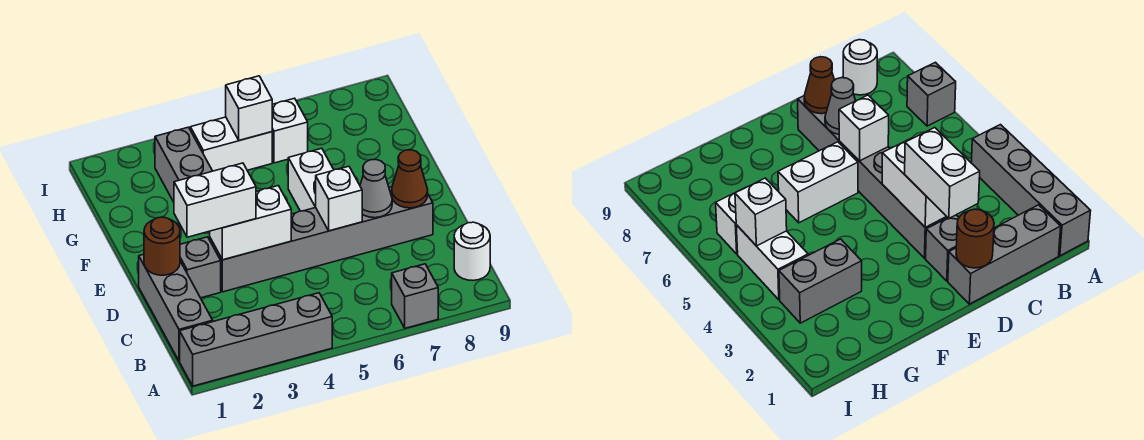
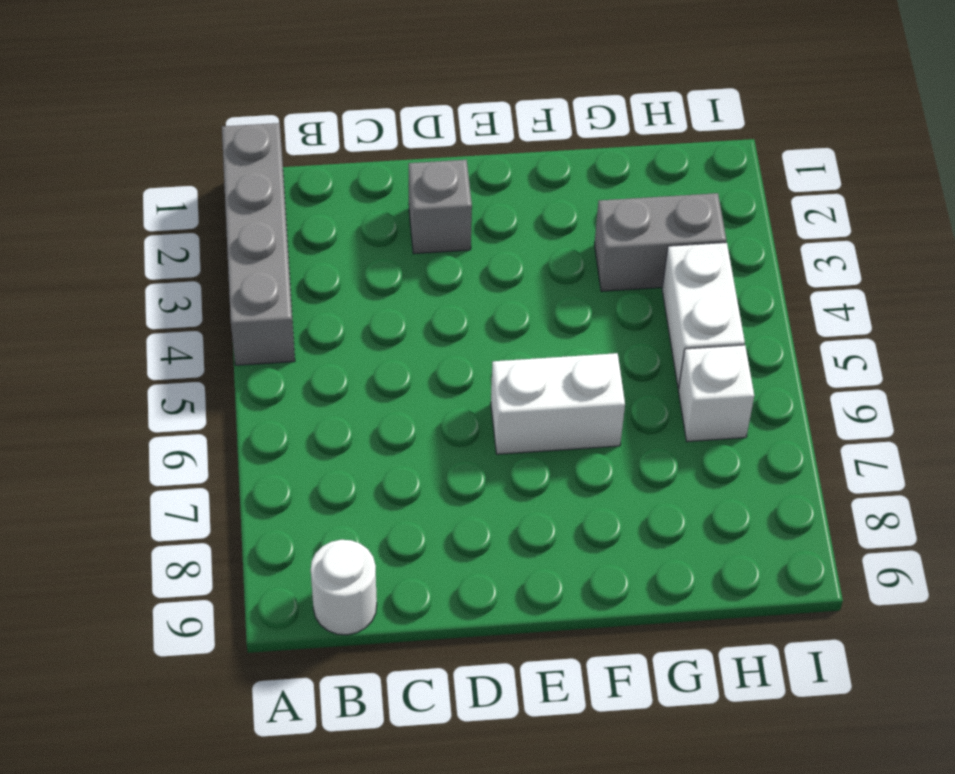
none -> grey 1x1 brick [392,264,438,328]
none -> grey 1x3 brick [139,254,213,361]
none -> grey 1x6 brick [210,187,433,292]

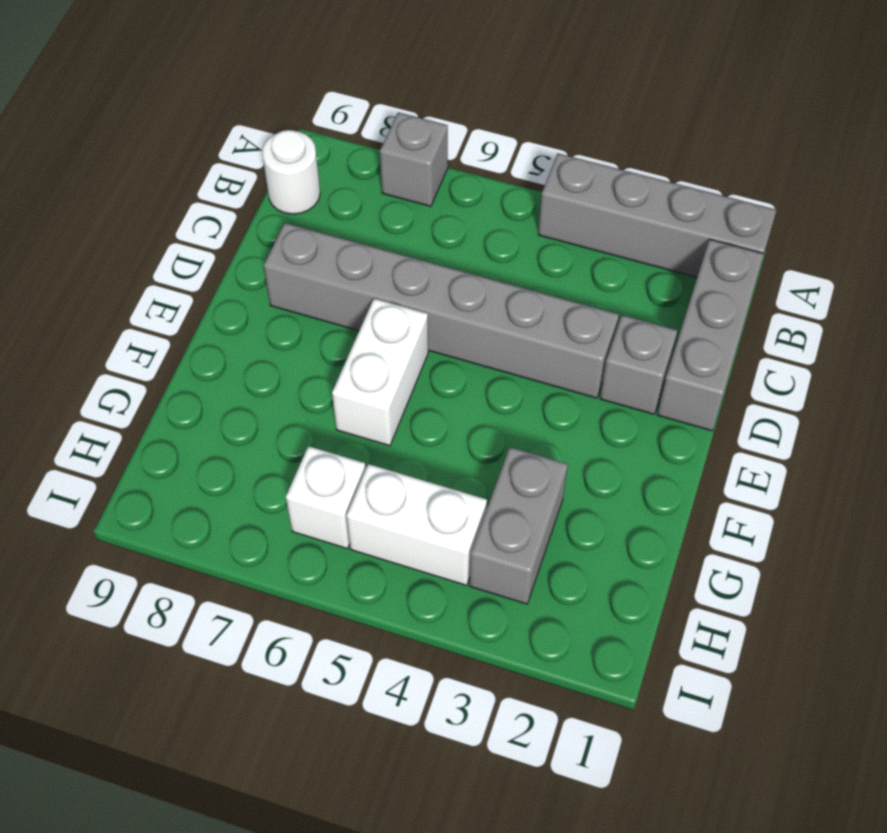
none -> brown 1x1 round brick [144,217,180,275]
none -> white 1x2 brick [210,186,291,260]
none -> white 1x1 brick [316,166,362,231]

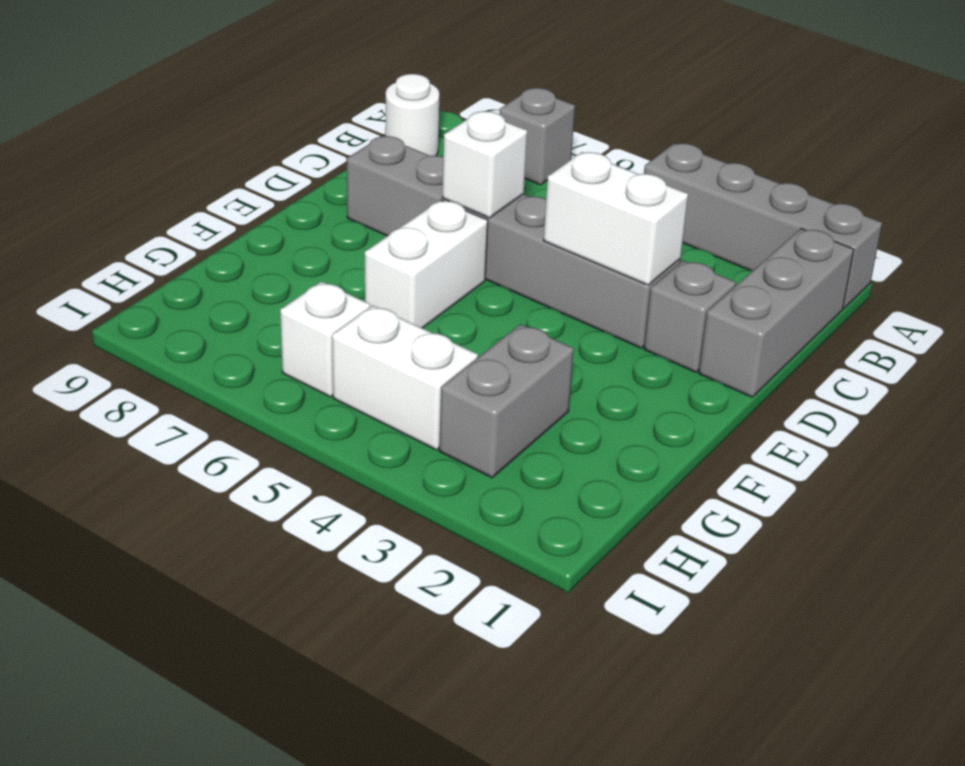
none -> brown 1x1 round brick [144,217,180,275]
none -> grey 1x1 cone [360,159,392,218]
none -> brown 1x1 cone [392,150,428,208]

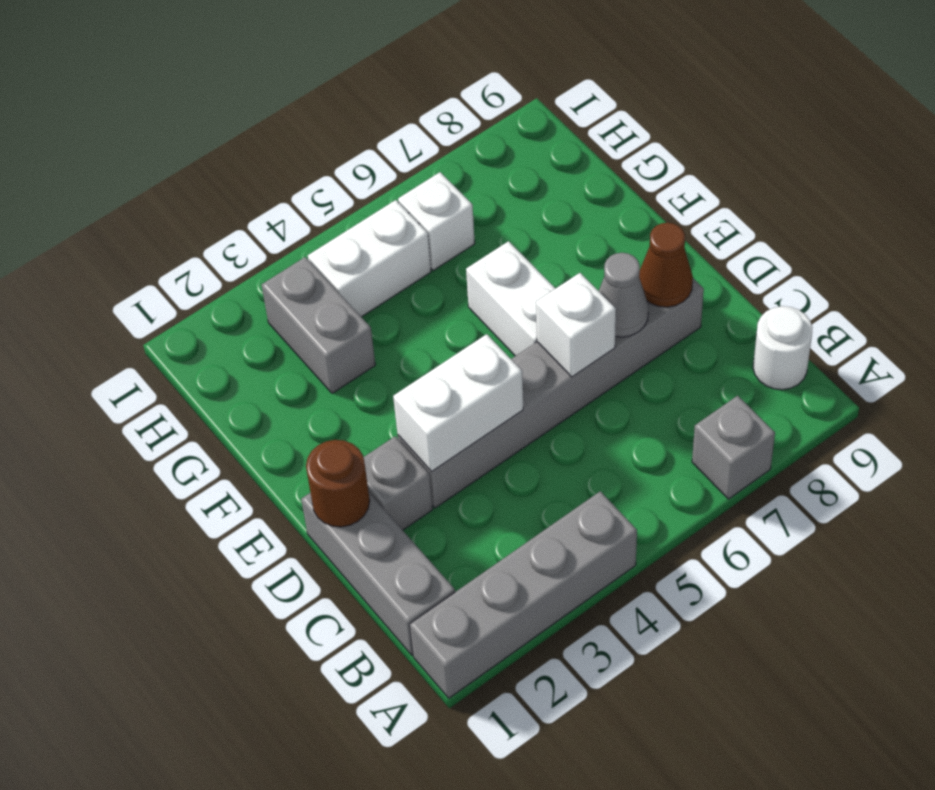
none -> white 1x1 brick [226,76,272,140]
none -> white 1x2 brick [174,163,256,237]

